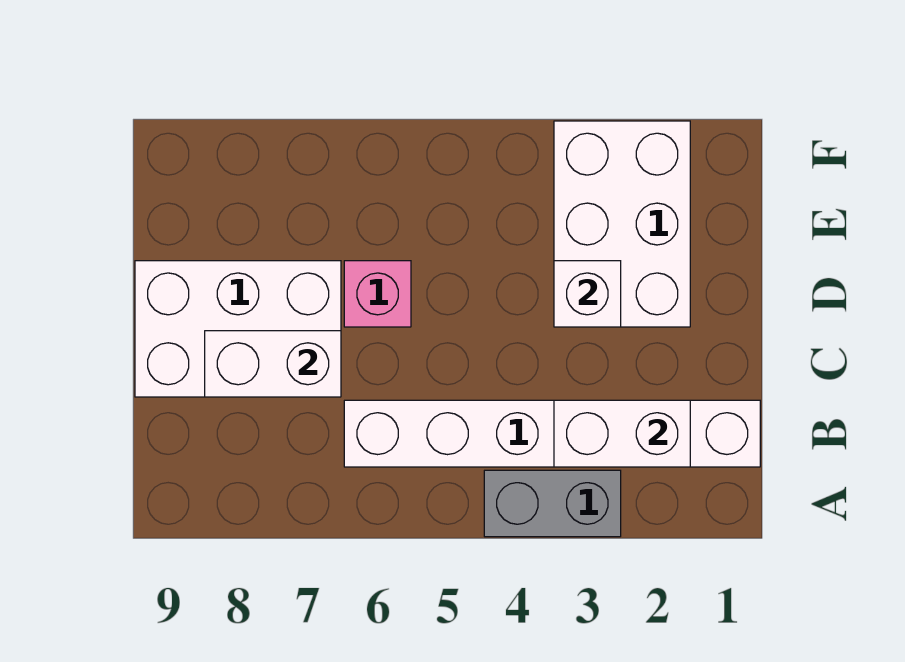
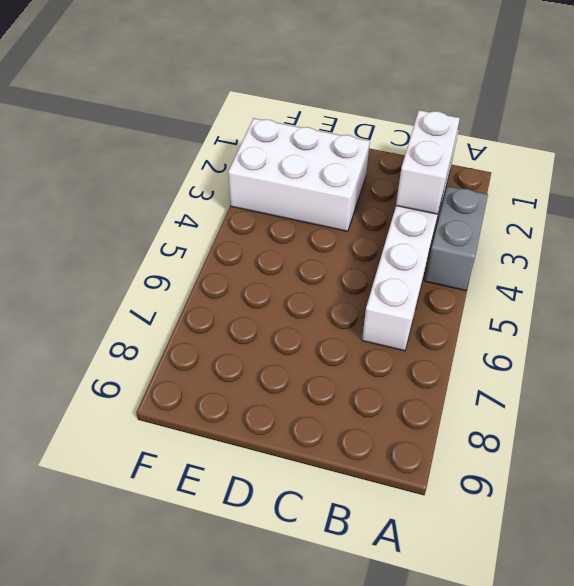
none -> white 2x3 brick [135,261,341,397]
none -> pink 1x1 brick [344,261,411,327]

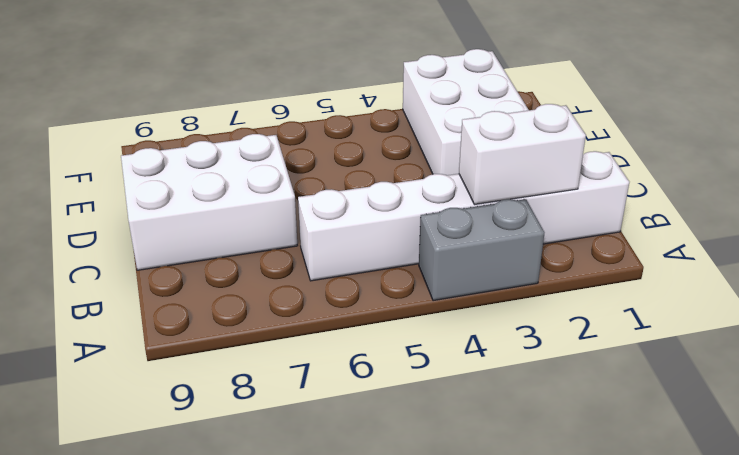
none -> pink 1x1 brick [344,261,411,327]
none -> white 1x2 brick [205,331,341,397]

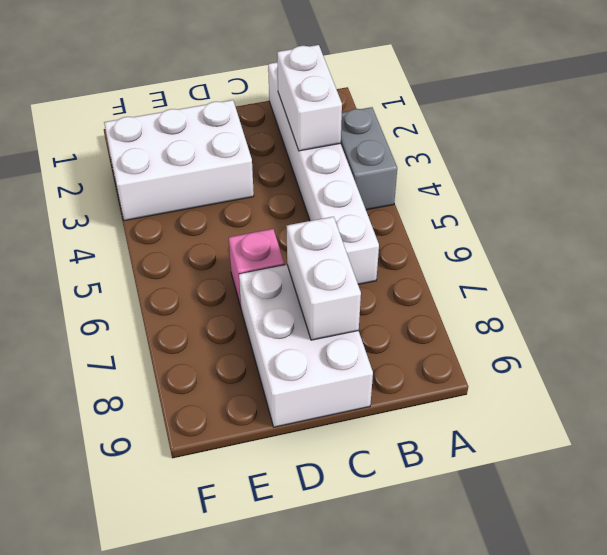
none -> white 1x1 brick [554,261,621,327]

